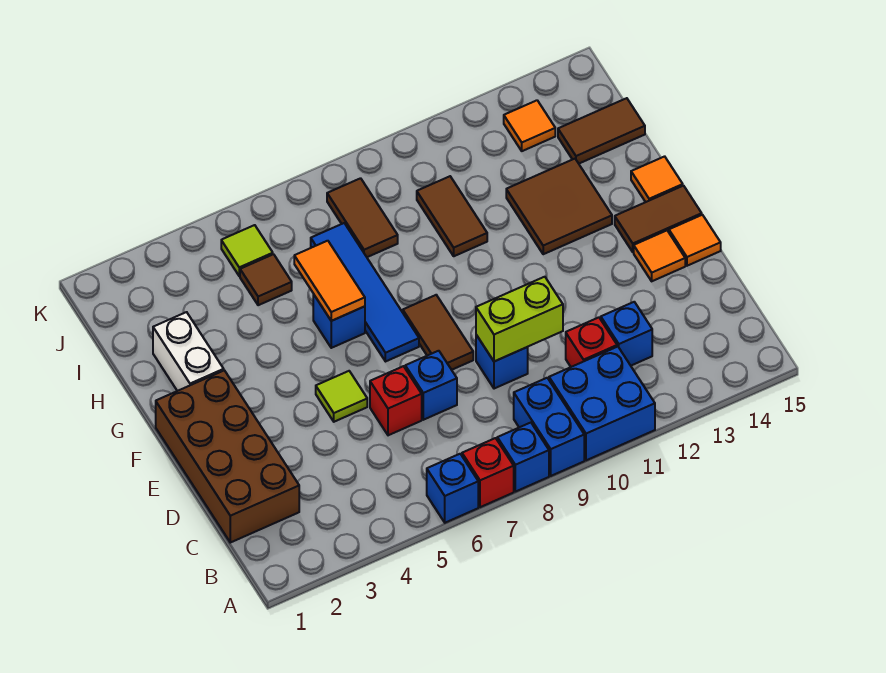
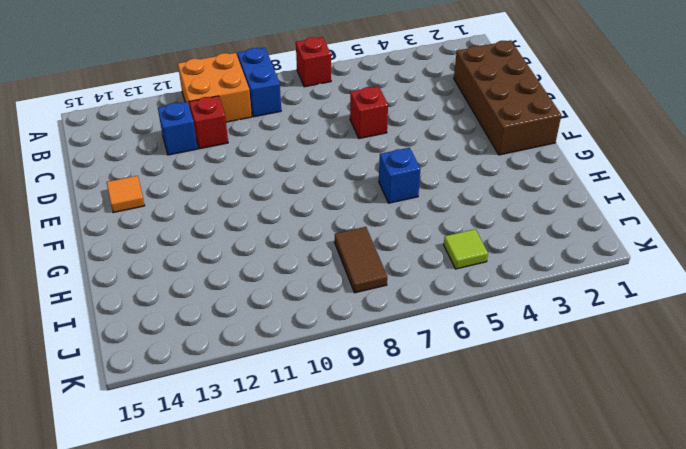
orange 2x2 brick [178,53,252,122] -> blue 2x2 brick [549,347,655,460]
none -> blue 1x1 brick [427,454,478,523]
none -> blue 1x1 brick [497,423,549,492]
none -> blue 1x1 brick [405,351,457,420]

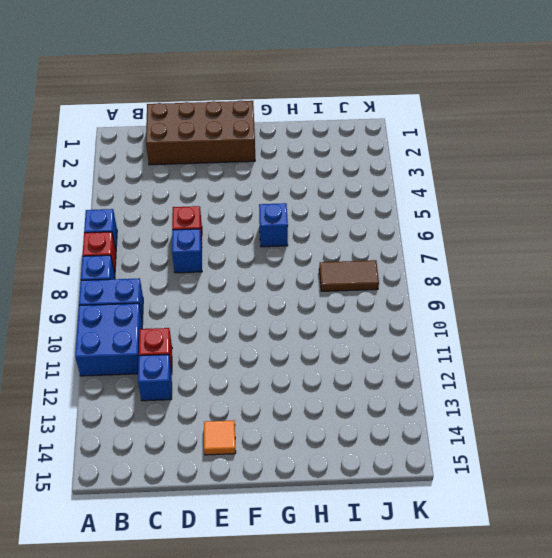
none -> blue 1x1 brick [476,335,528,389]
none -> lime 1x1 tile [316,371,367,422]
none -> brown 1x2 tile [403,295,473,370]

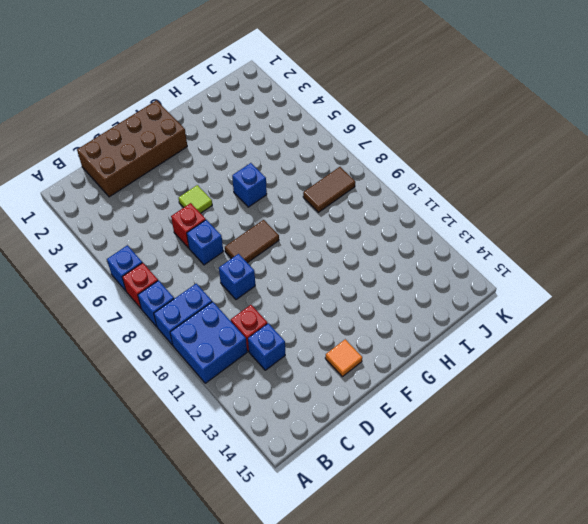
none -> orange 1x1 tile [669,215,721,266]
none -> blue 1x4 tile [311,223,419,362]
none -> brown 1x2 tile [615,186,702,252]

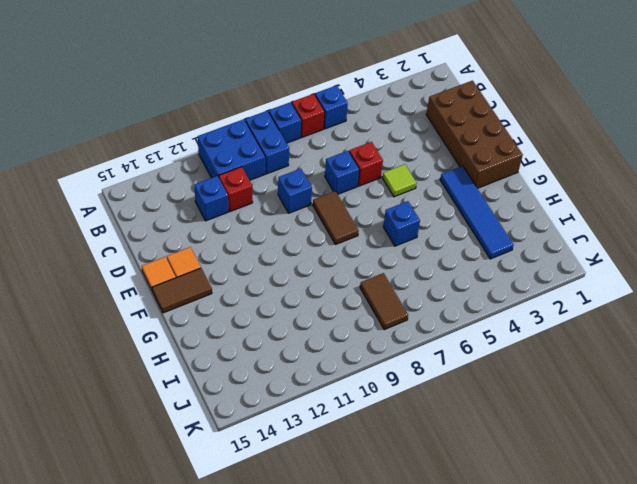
blue 1x4 tile [440,166,514,259] -> blue 1x4 tile moved to [311,223,419,362]
none -> white 1x2 brick [153,312,224,391]
none -> brown 2x2 tile [506,159,612,254]
none -> orange 1x1 tile [631,156,683,202]

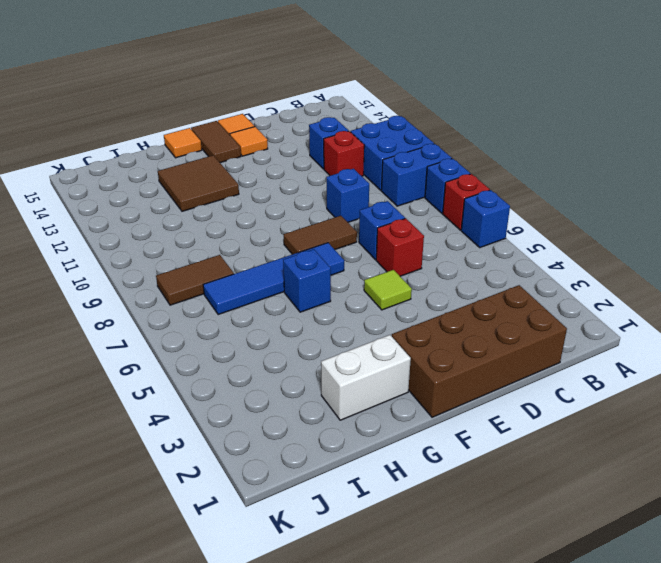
none -> brown 1x2 tile [417,176,487,256]
none -> brown 1x1 tile [240,254,292,305]
none -> brown 1x2 tile [558,98,645,163]

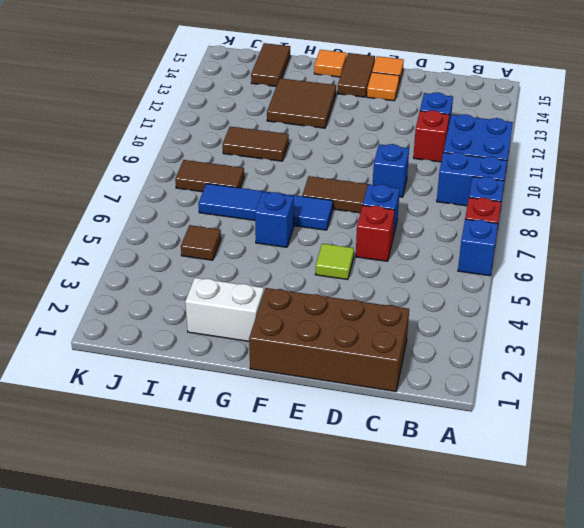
none -> lime 1x1 tile [221,225,273,276]
none -> orange 1x1 tile [504,100,555,151]
none -> lime 1x2 brick [476,277,563,361]

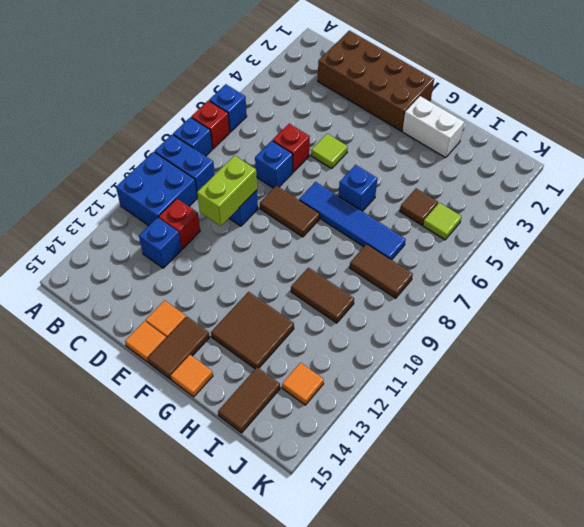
none -> orange 1x2 tile [294,241,365,321]

